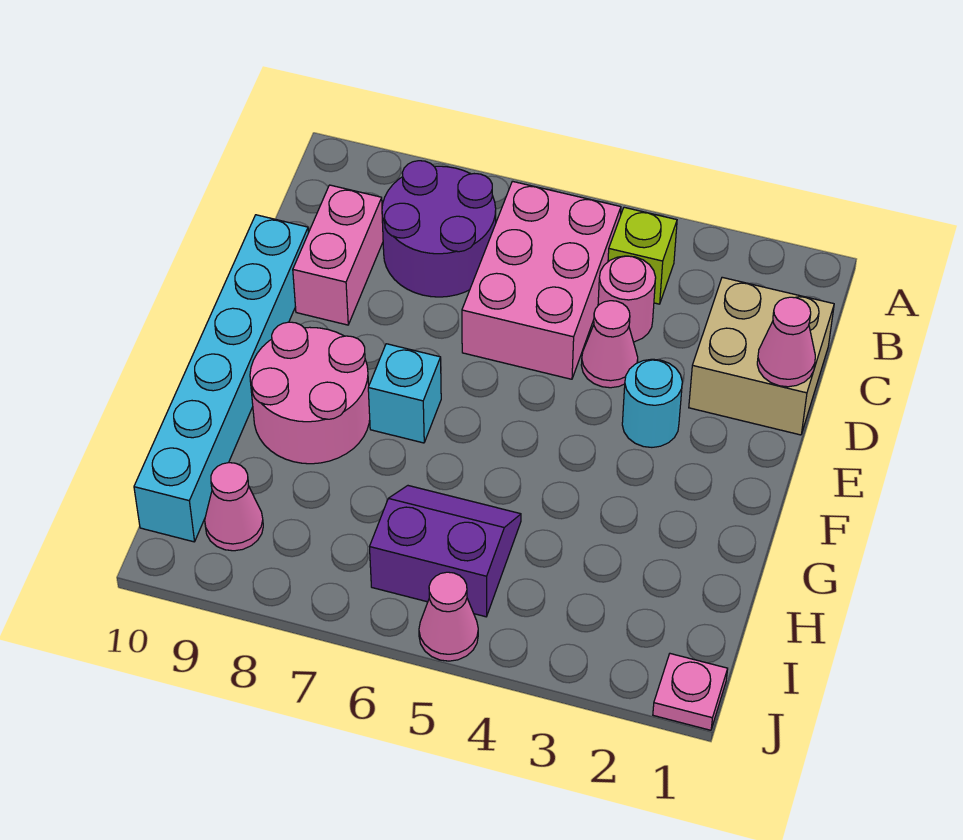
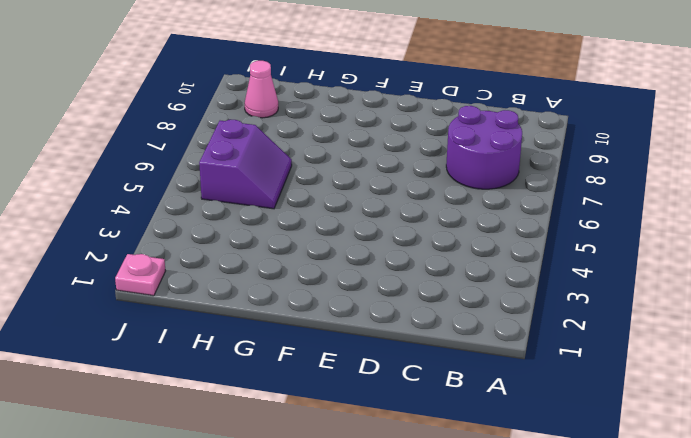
none -> lime 1x1 brick [608,207,677,304]
none -> pink 2x3 brick [462,181,621,379]
none -> tan 2x2 brick [689,277,834,435]

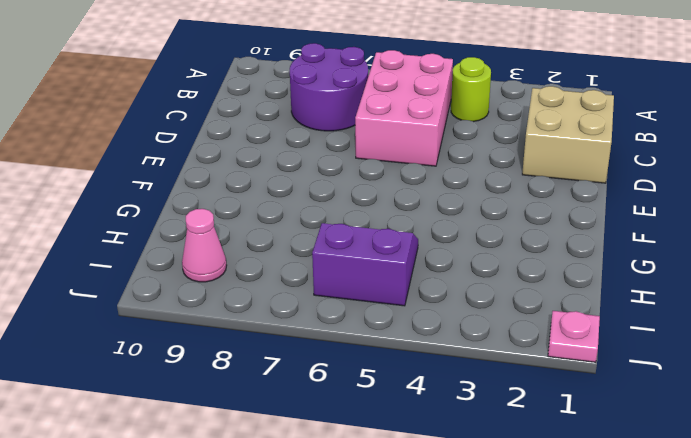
lime 1x1 round brick [451,57,491,122] -> lime 1x1 brick [608,207,677,304]
none -> pink 1x1 round brick [598,256,656,342]
none -> pink 1x2 brick [293,185,383,325]
none -> pink 1x1 cone [581,301,638,388]

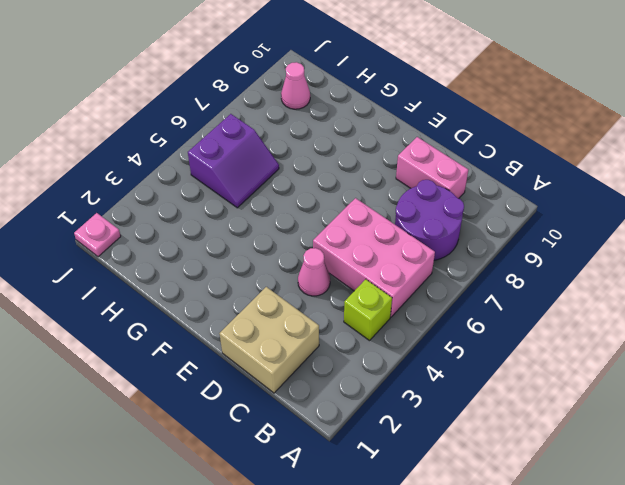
none -> pink 1x1 round brick [598,256,656,342]
none -> cyan 1x6 brick [134,215,308,542]
none -> cyan 1x1 round brick [622,359,682,447]

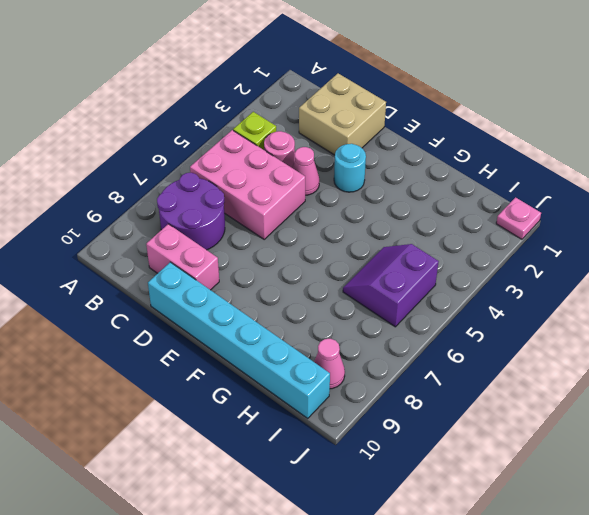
none -> cyan 1x1 brick [368,344,441,443]
none -> pink 2x2 round brick [250,322,370,464]
none -> pink 1x1 cone [419,572,478,661]

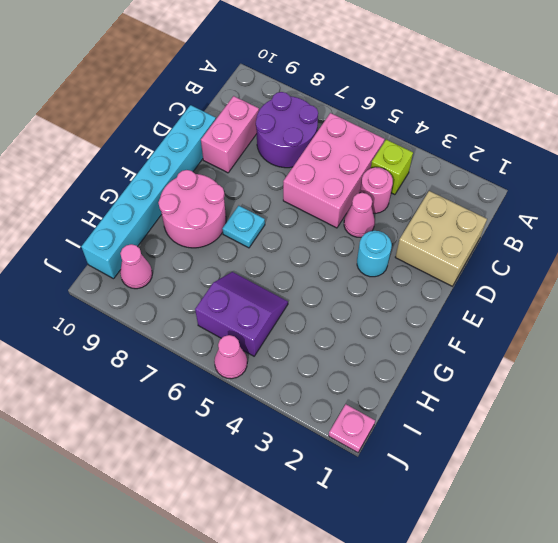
cyan 1x1 plate [222,206,265,248] -> cyan 1x1 brick [368,344,441,443]
none -> pink 1x1 cone [757,297,815,387]

